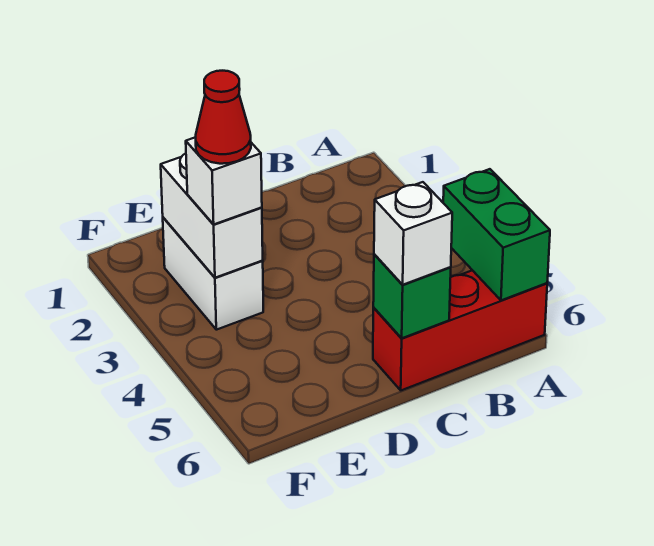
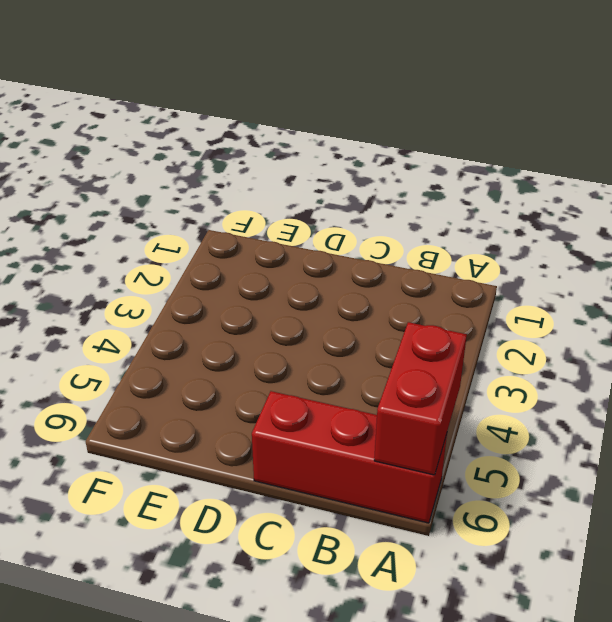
red 1x2 brick [374,322,467,475] -> green 1x2 brick [443,169,550,300]
none -> white 1x2 brick [163,218,263,330]
none -> green 1x1 brick [373,254,451,338]

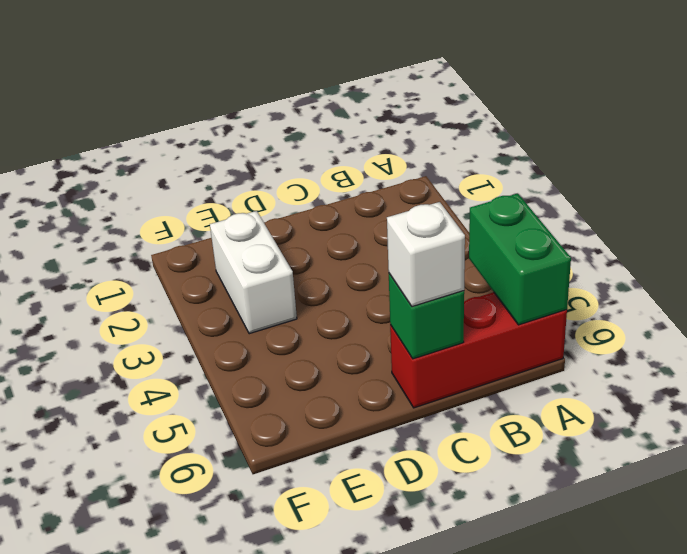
none -> white 1x2 brick [161,153,263,278]
none -> white 1x1 brick [186,137,262,225]

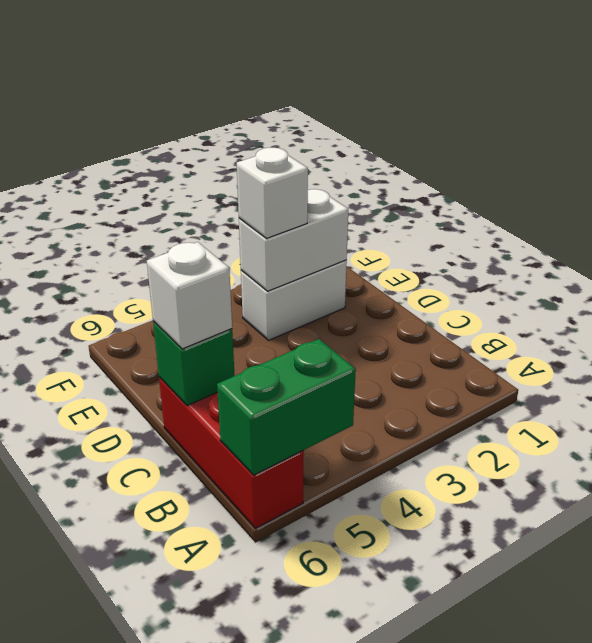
none -> red 1x1 cone [196,71,251,164]

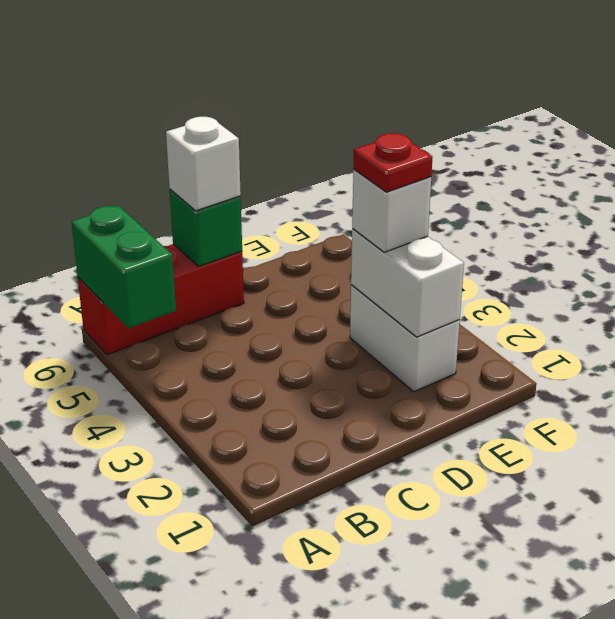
red 1x1 plate [353,133,432,192] -> red 1x1 cone [196,71,251,164]

